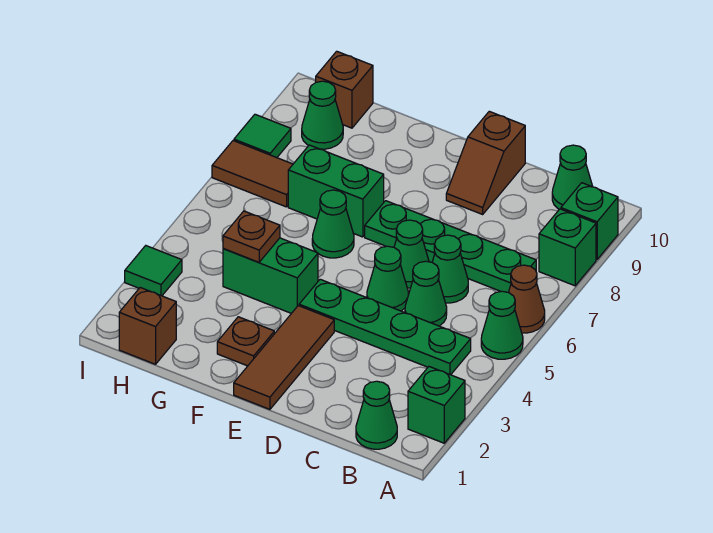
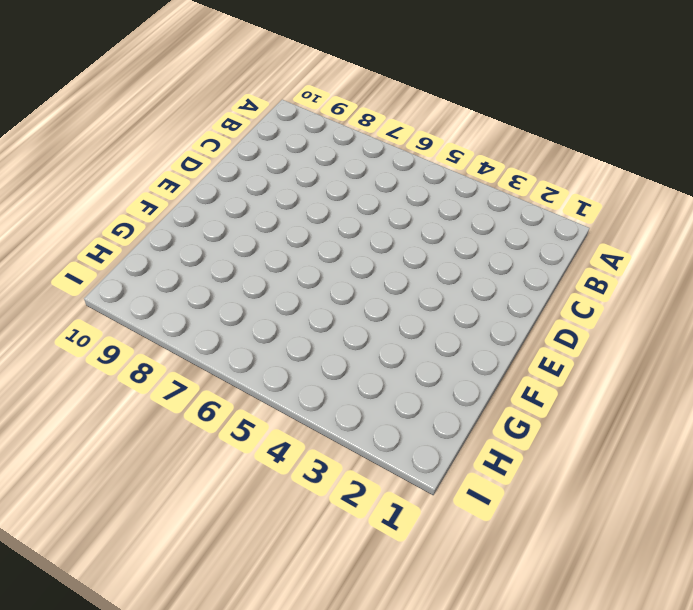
none -> green 1x1 brick [408,367,465,443]
none -> green 1x1 cone [481,291,523,359]
none -> brown 1x1 cone [509,265,545,333]

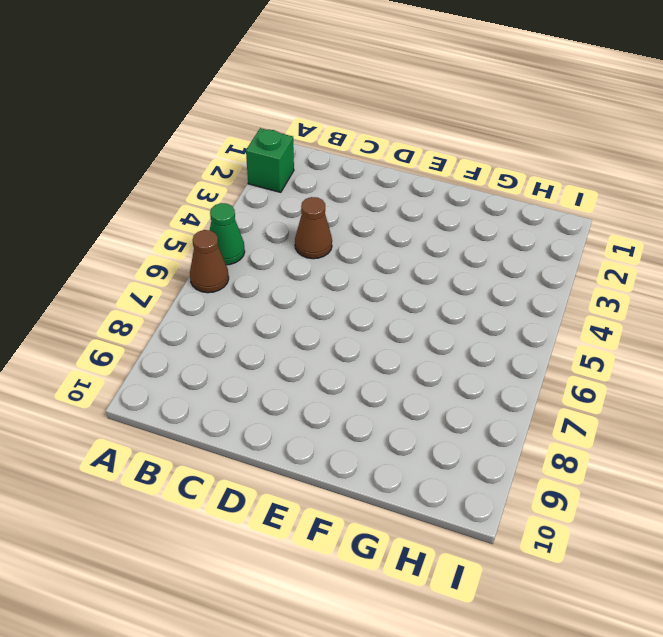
brown 1x1 cone [295,197,332,259] -> green 1x4 plate [299,279,471,375]
none -> green 1x1 brick [539,209,596,286]
none -> green 1x1 brick [561,183,618,259]
none -> green 1x1 cone [356,381,397,449]

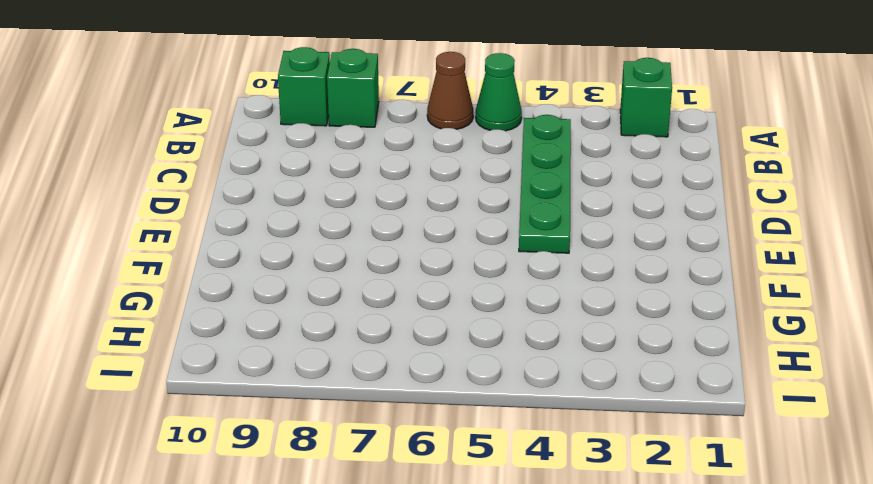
none -> green 1x1 cone [356,381,397,449]
none -> green 1x4 plate [365,201,536,292]
none -> green 1x1 cone [552,145,593,209]

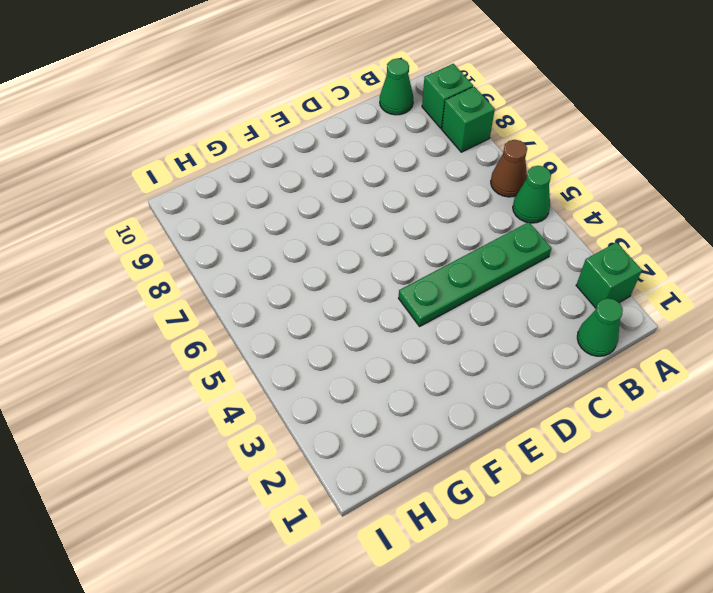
none -> green 1x4 plate [365,201,536,292]
none -> green 1x1 cone [405,261,447,326]
none -> green 1x1 cone [432,235,468,303]

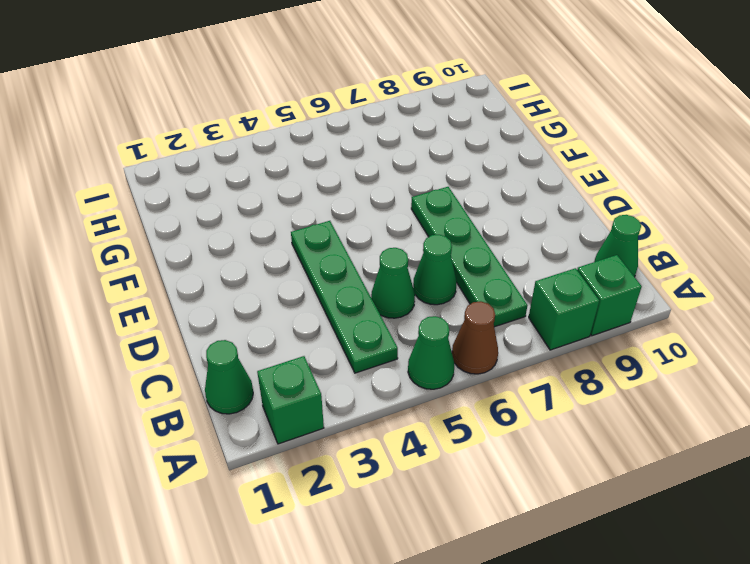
none -> green 1x1 cone [367,246,408,311]
none -> green 1x1 cone [394,220,429,288]
none -> brown 1x2 slope [446,111,525,214]

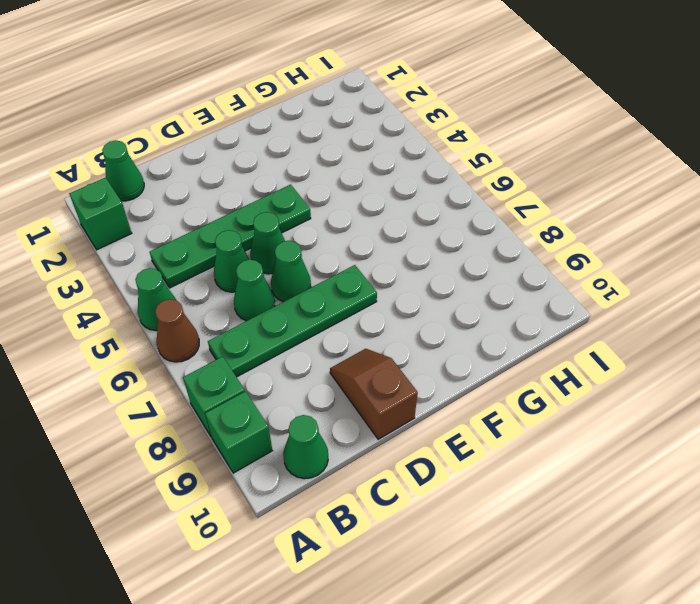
none -> brown 1x3 tile [234,306,334,409]
none -> brown 1x1 plate [217,317,274,366]
none -> green 1x2 brick [223,238,318,313]

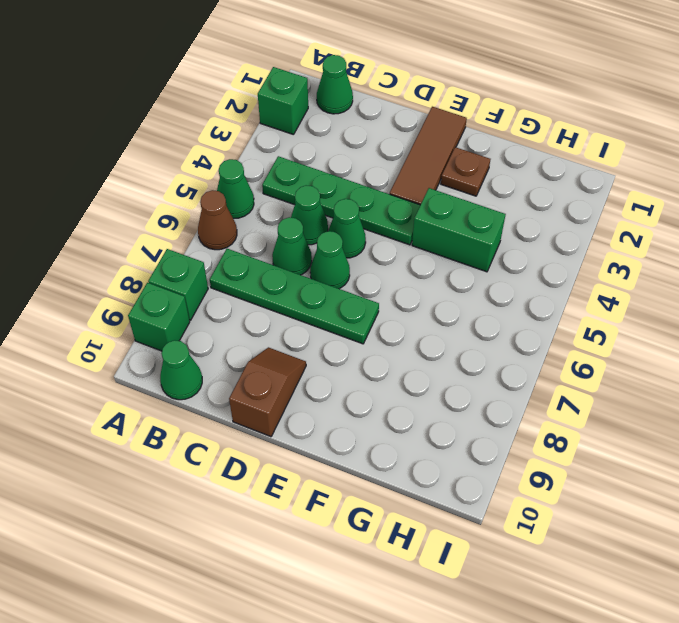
none -> green 1x1 cone [312,190,354,258]
none -> green 1x2 brick [288,145,384,237]
none -> brown 1x1 brick [119,288,176,364]

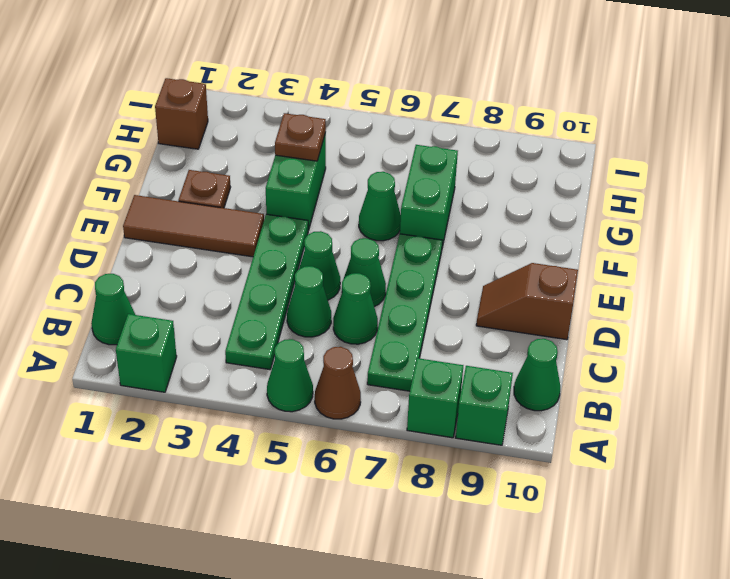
none -> brown 1x2 tile [212,141,293,207]
none -> green 1x1 cone [302,81,343,149]
none -> brown 1x1 brick [316,51,373,128]

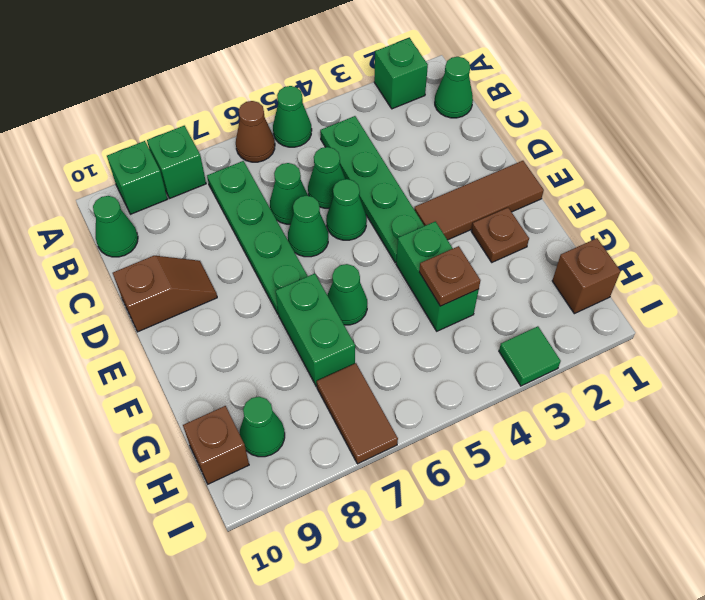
none -> green 1x1 tile [234,114,291,158]

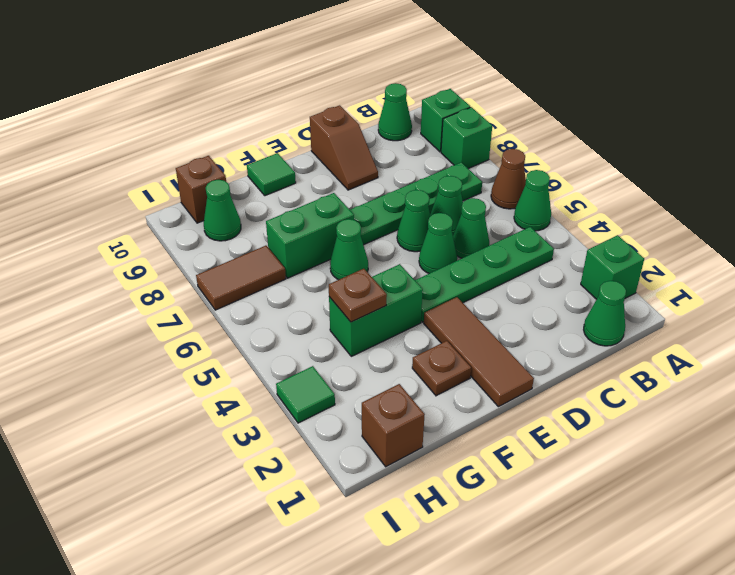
green 1x1 tile [247,153,296,196] -> green 1x1 tile moved to [234,114,291,158]

